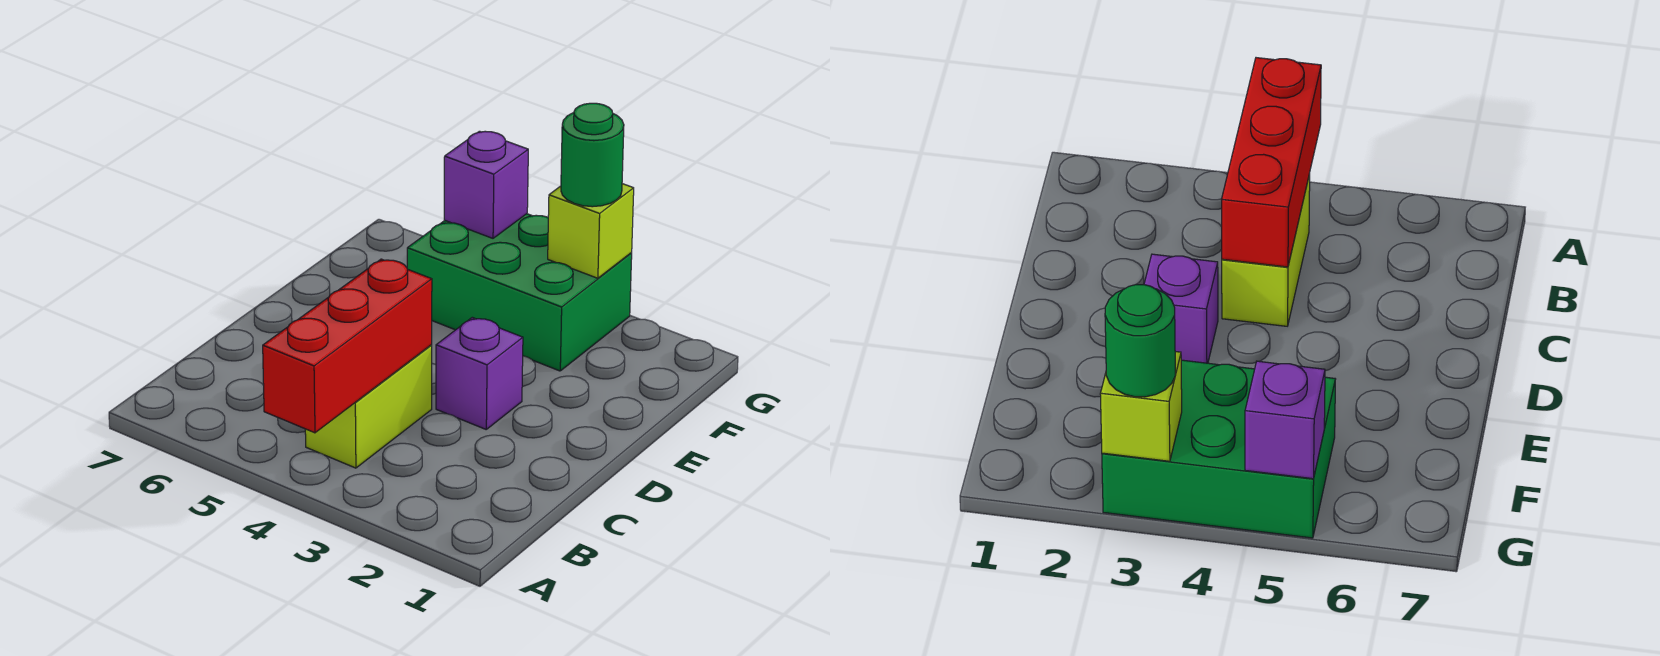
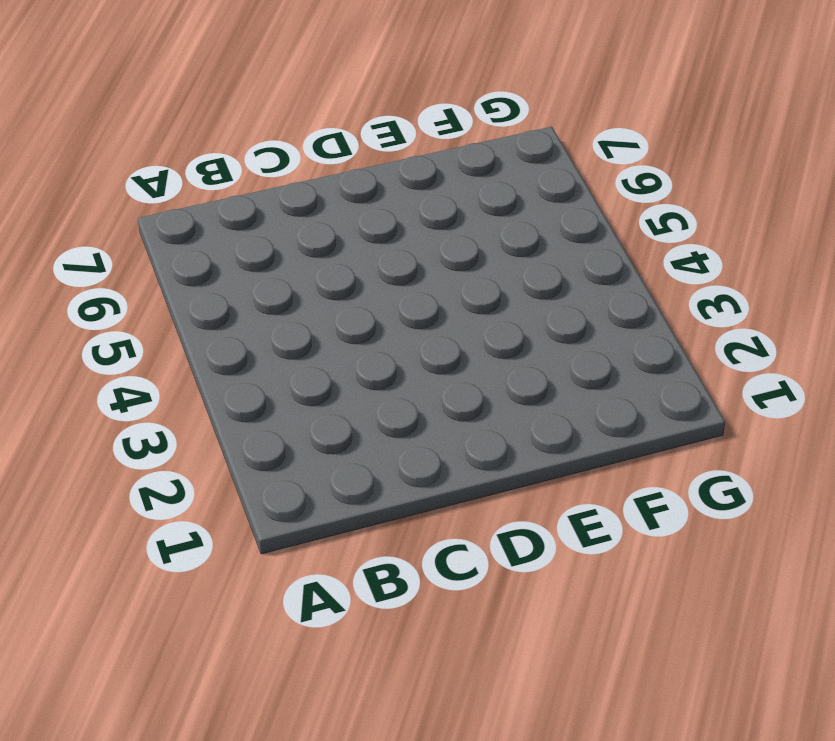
none -> lime 1x2 brick [305,345,432,468]
none -> purple 1x1 brick [436,317,523,429]

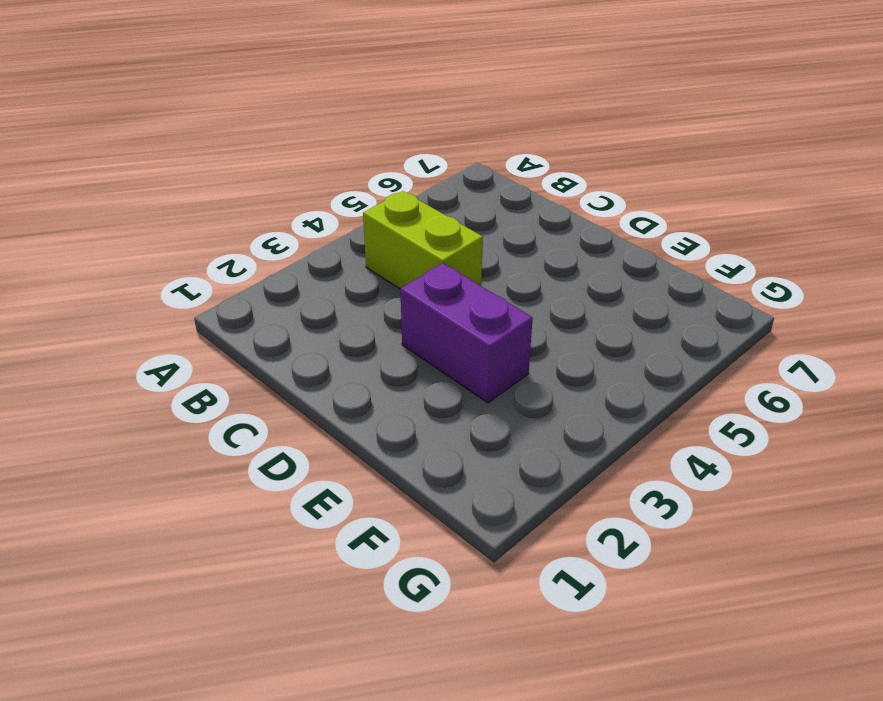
purple 1x2 brick [400,263,533,403] -> purple 1x1 brick [436,317,523,429]
none -> green 2x3 brick [407,214,632,371]
none -> red 1x3 brick [263,259,432,433]

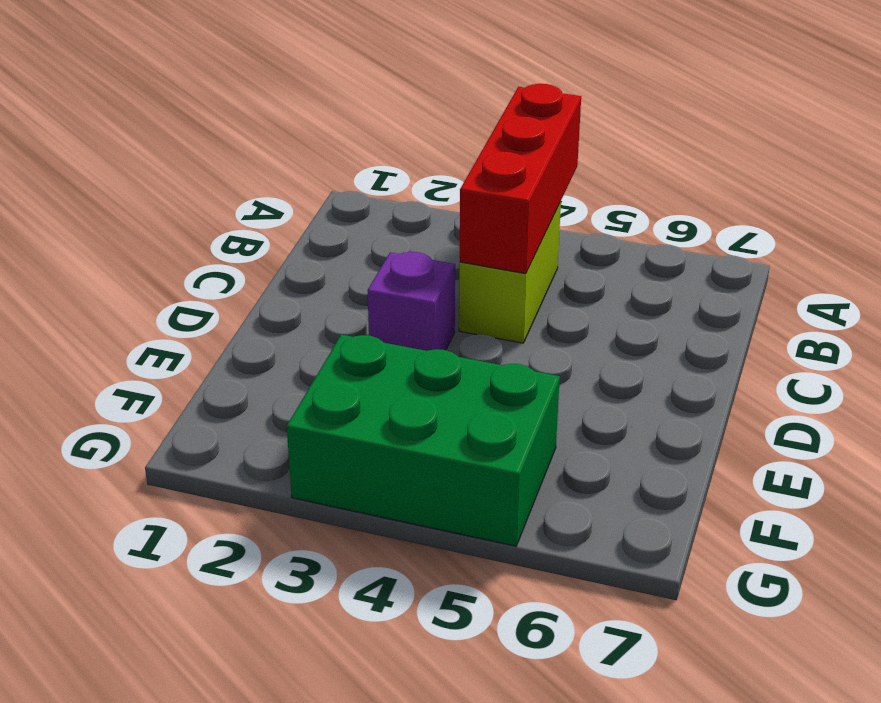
none -> lime 1x1 brick [548,184,634,278]
none -> purple 1x1 brick [444,131,528,238]

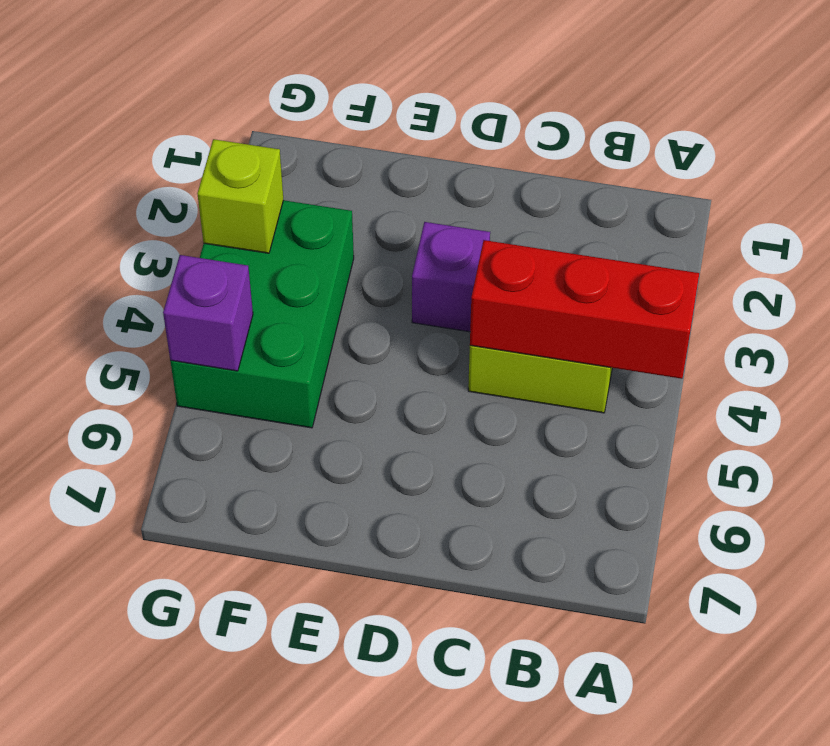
none -> green 1x1 round brick [561,103,624,207]

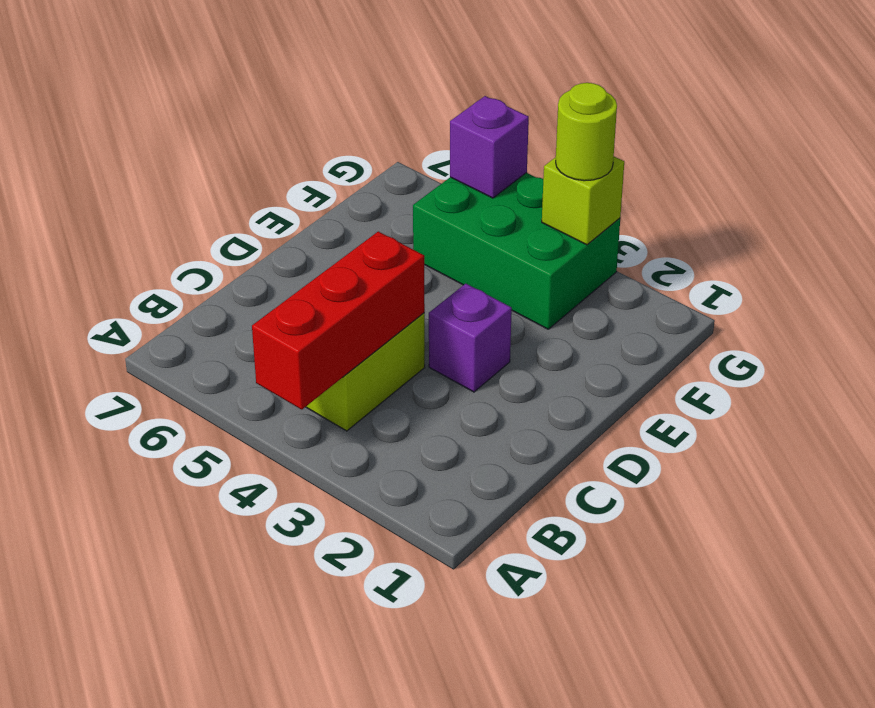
lime 1x1 round brick [556,83,617,181] -> green 1x1 round brick [561,103,624,207]

